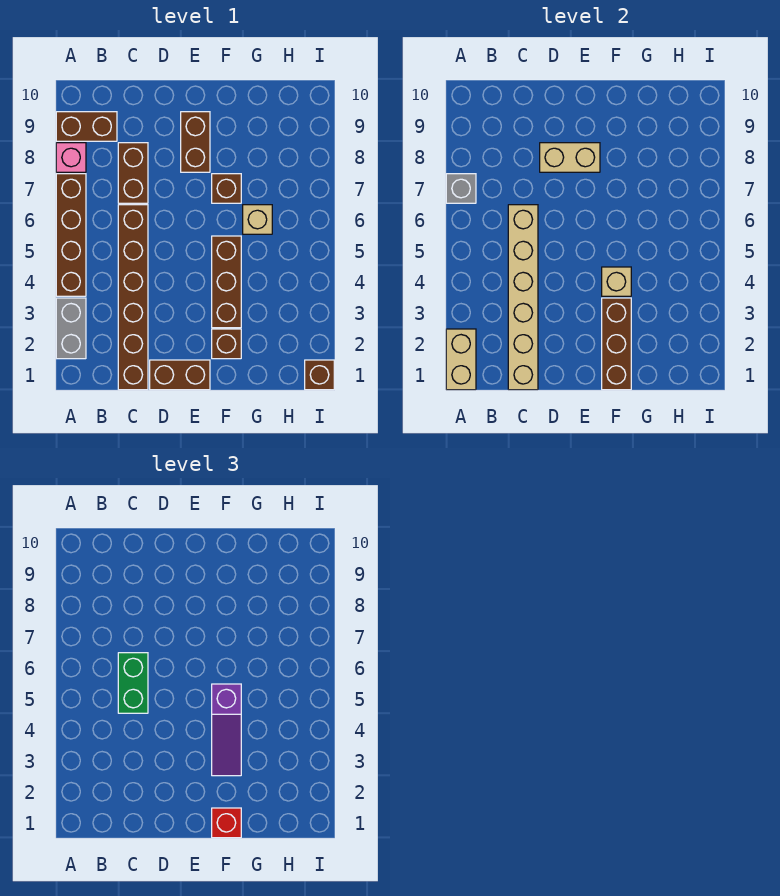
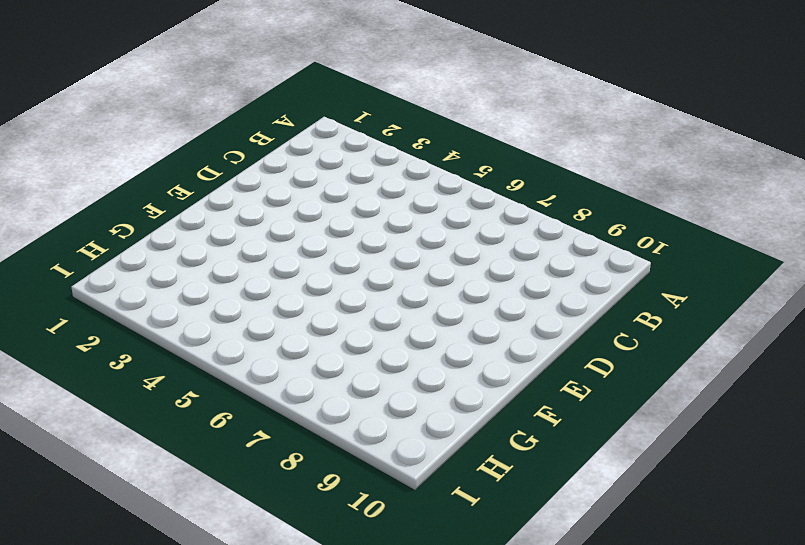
none -> grey 1x2 brick [56,298,86,359]
none -> brown 1x4 brick [56,174,86,296]
none -> pink 1x1 brick [56,143,86,172]

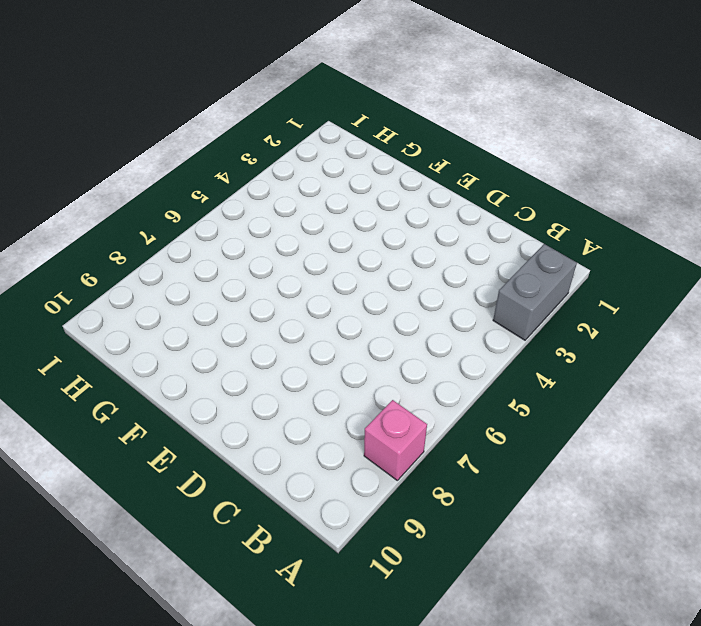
none -> brown 1x4 brick [56,174,86,296]
none -> brown 1x2 brick [56,112,117,141]
none -> brown 1x6 brick [118,205,148,390]

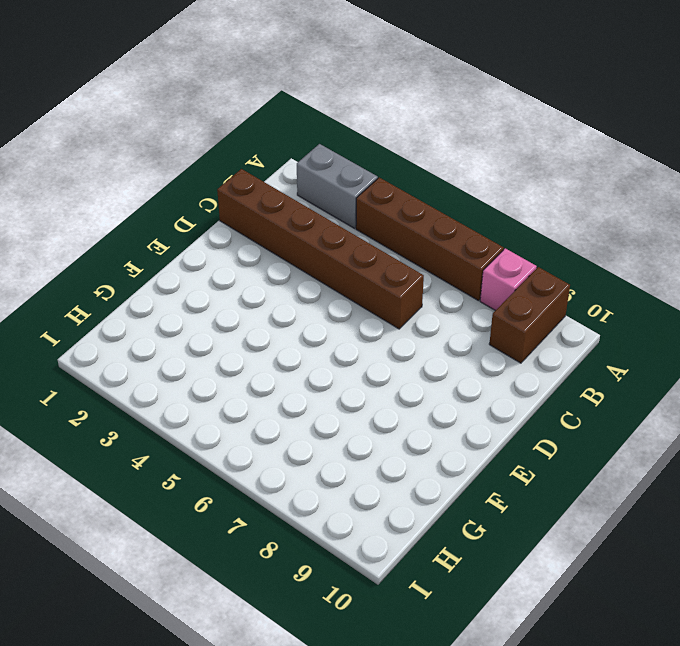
none -> brown 1x2 brick [118,143,148,203]
none -> brown 1x2 brick [150,360,210,390]
none -> brown 1x2 brick [181,112,210,172]

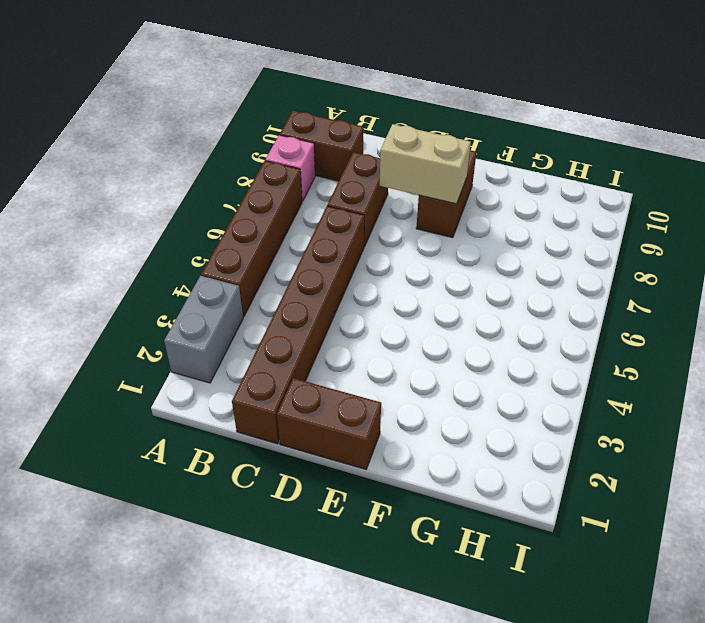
none -> brown 1x1 brick [212,329,241,359]
none -> brown 1x3 brick [212,236,241,328]
none -> brown 1x1 brick [212,174,241,203]

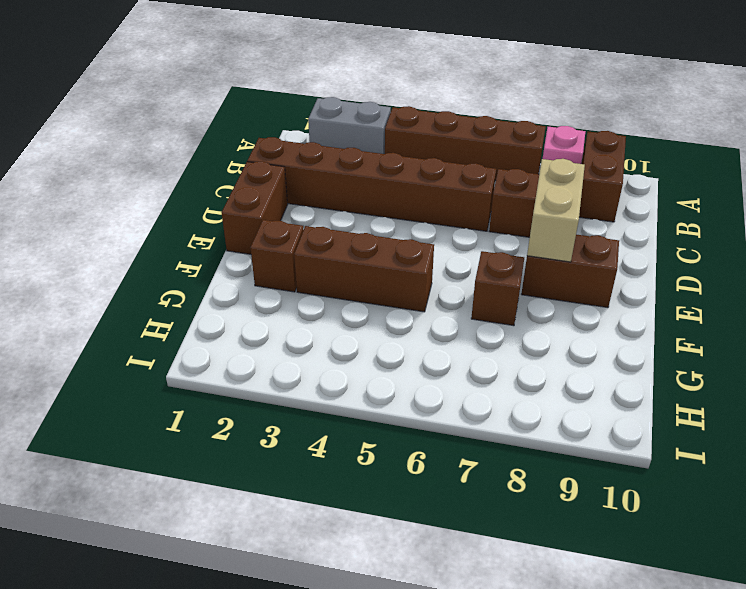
none -> tan 1x1 brick [243,205,272,234]
none -> brown 1x1 brick [305,360,334,390]
none -> tan 1x2 brick [446,329,476,390]

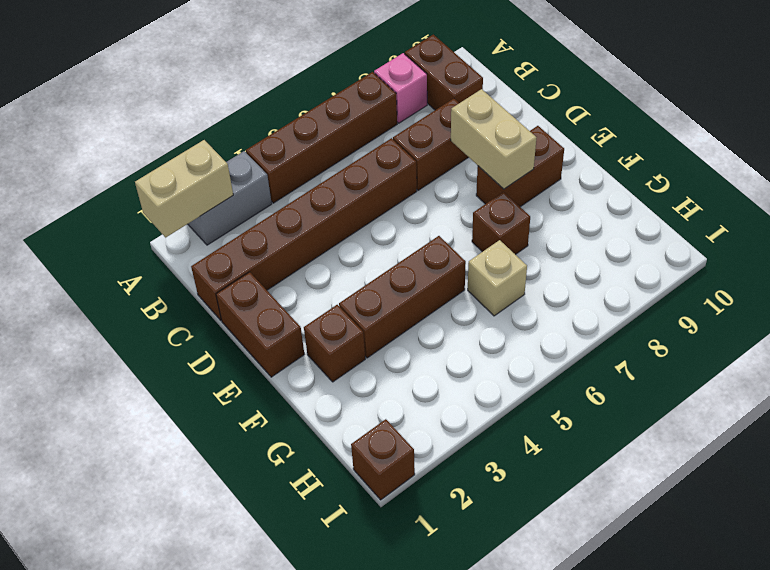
none -> grey 1x1 brick [446,174,476,203]
none -> tan 1x6 brick [508,205,538,390]
none -> brown 1x3 brick [602,298,631,390]

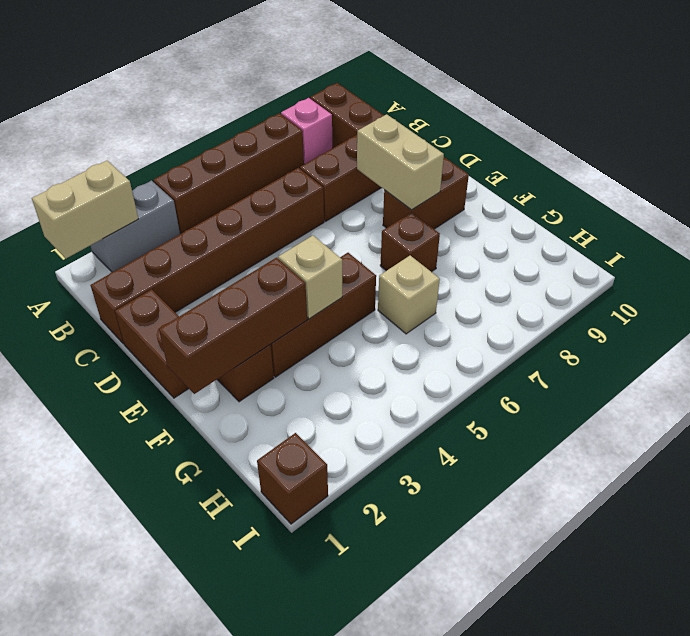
none -> grey 1x1 brick [446,174,476,203]
none -> tan 1x6 brick [508,205,538,390]
none -> green 1x2 brick [118,653,148,713]

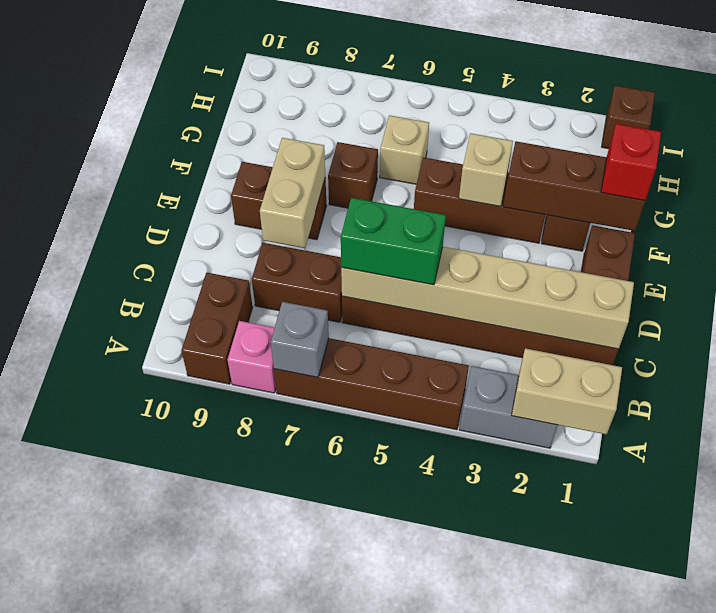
none -> purple 1x3 slope [212,684,241,776]

